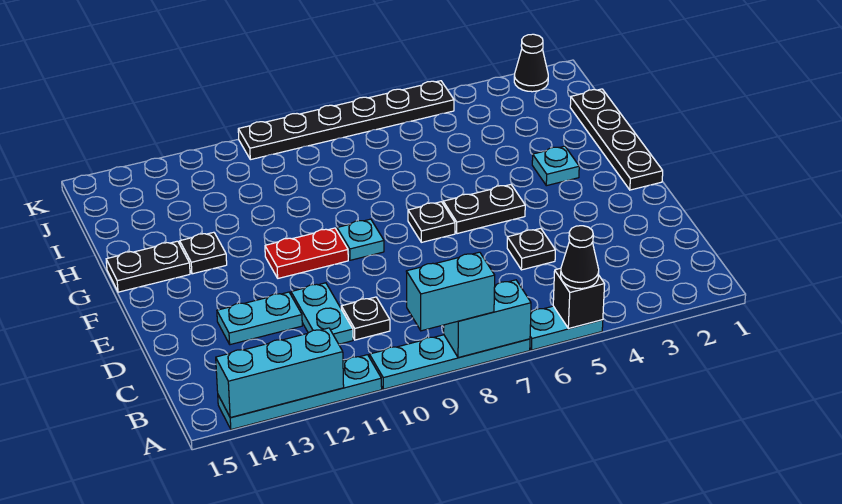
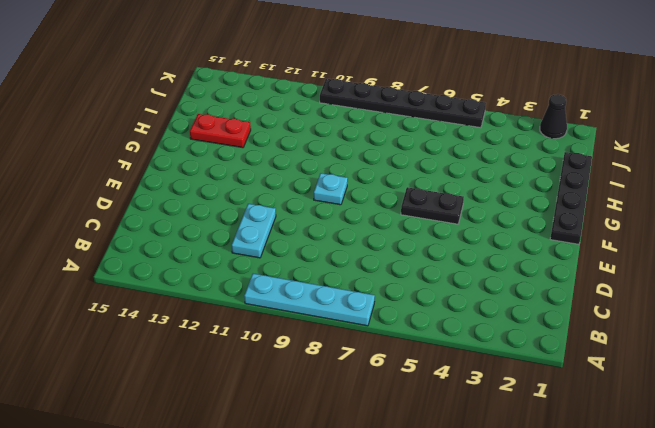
red 1x2 plate [190,114,251,148] -> red 1x2 plate moved to [265,228,348,278]
none -> cyan 1x2 plate [530,306,603,350]
none -> cyan 1x4 plate [218,355,382,430]
none -> black 1x1 plate [341,297,390,340]

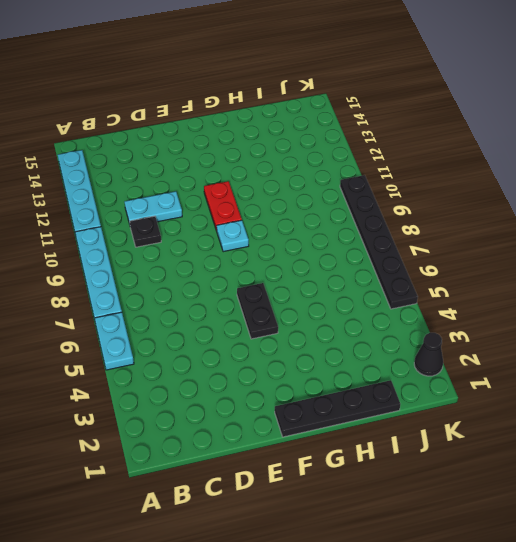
none -> black 1x1 plate [507,228,555,270]
none -> cyan 1x2 plate [217,292,302,345]
none -> black 1x1 plate [408,202,455,242]

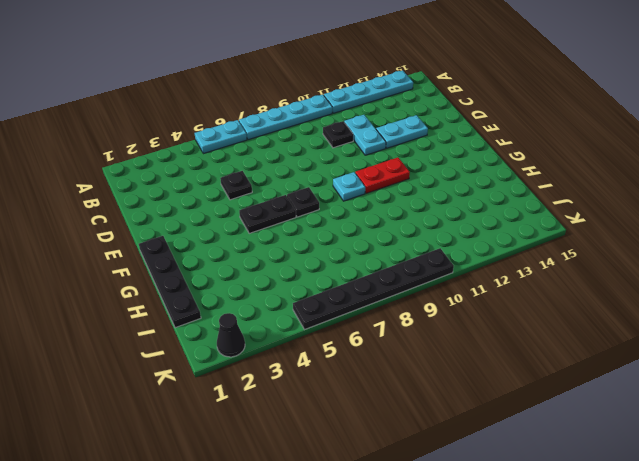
none -> cyan 1x1 plate [532,146,579,186]
none -> black 1x1 plate [180,232,227,274]
none -> black 1x2 plate [106,241,190,292]

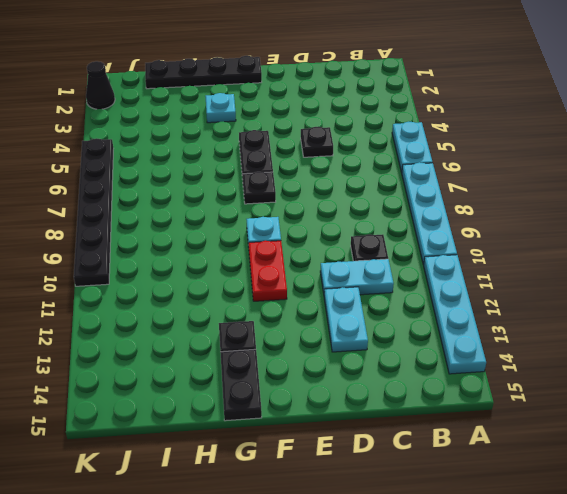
none -> black 1x1 brick [553,268,605,329]
none -> cyan 1x2 brick [444,280,531,358]
none -> cyan 1x3 brick [216,328,344,417]

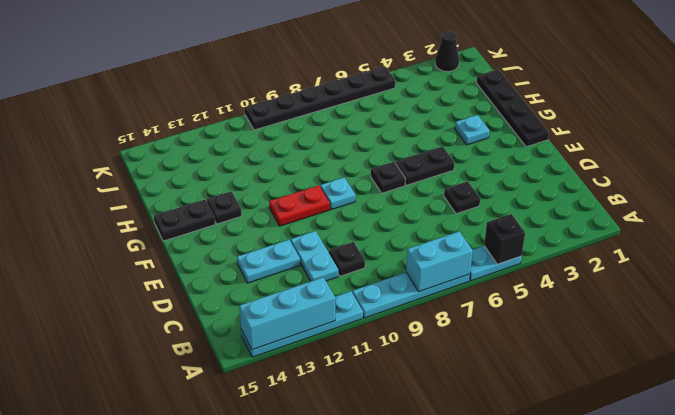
none -> black 1x1 cone [561,226,599,289]
none -> cyan 1x2 brick [406,252,495,331]

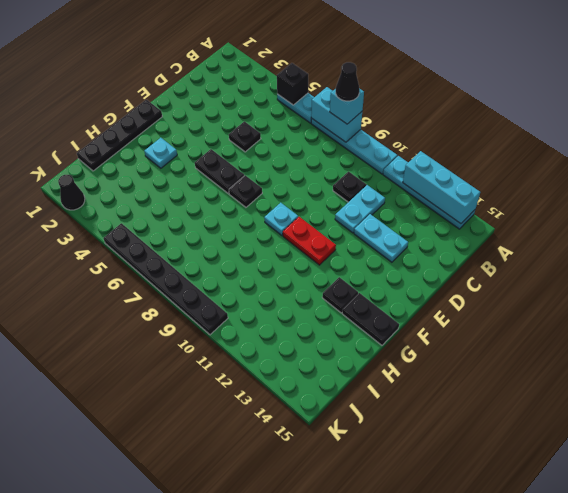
cyan 1x1 brick [330,88,364,124] -> cyan 1x2 brick [406,252,495,331]
black 1x1 cone [336,62,360,101] -> black 1x1 cone moved to [561,226,599,289]

